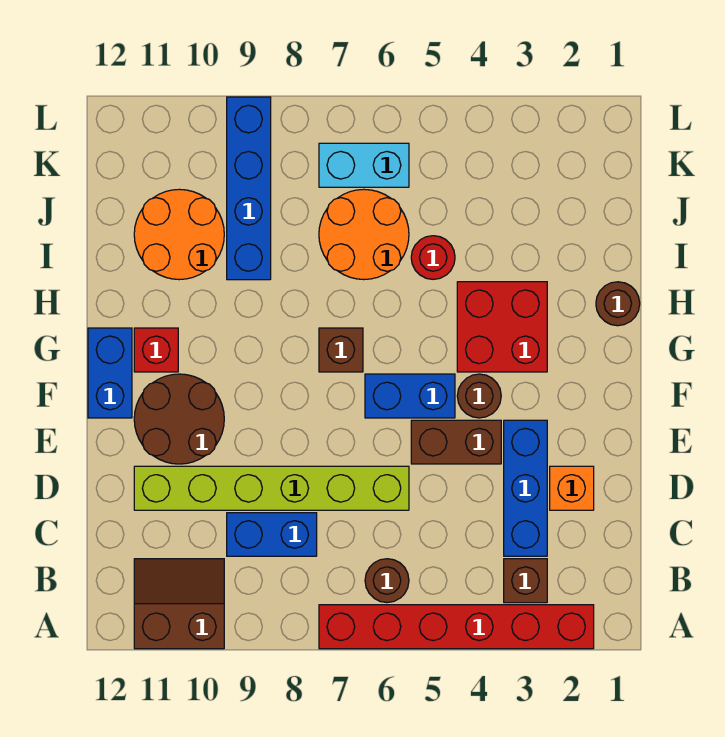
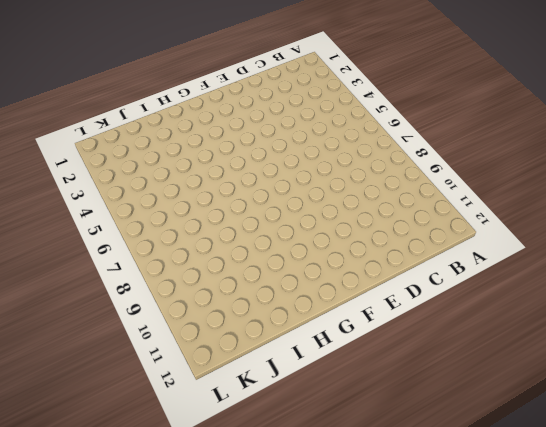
none -> red 1x6 brick [319,605,594,649]
none -> brown 2x2 slope [134,559,224,649]
none -> brown 1x1 brick [504,559,547,603]

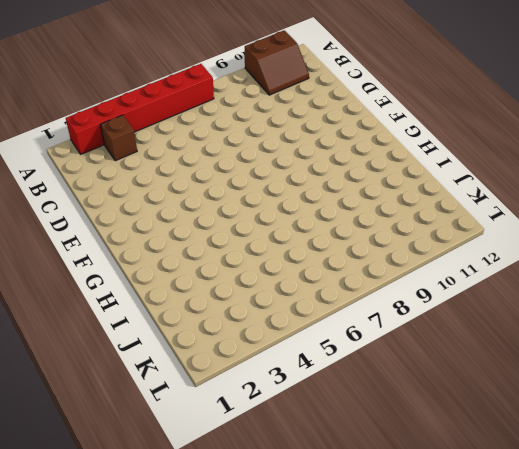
none -> brown 1x1 round brick [365,559,409,603]
none -> blue 1x3 brick [504,420,547,556]
none -> blue 1x2 brick [227,513,317,556]

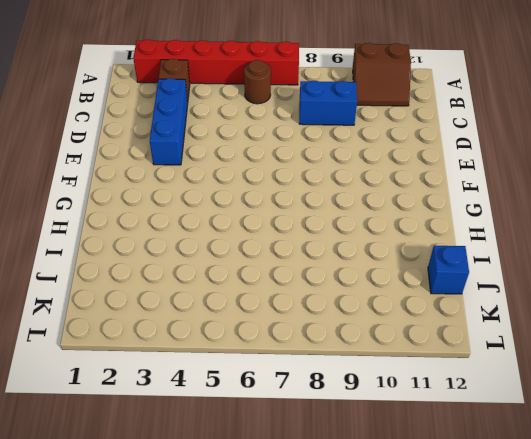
blue 1x1 brick [428,246,469,294] -> none
none -> orange 1x1 brick [550,466,594,510]
none -> lime 1x6 brick [134,466,409,510]
none -> brown 1x2 brick [411,420,501,464]

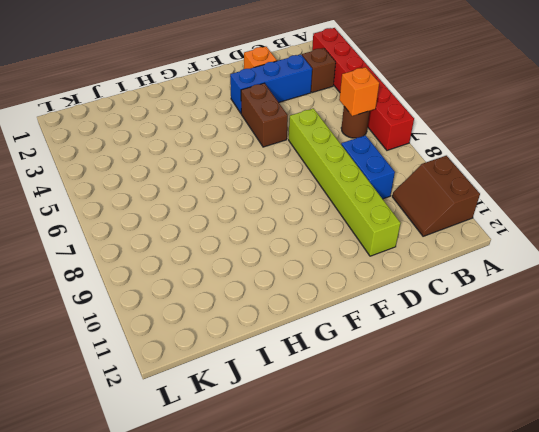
orange 1x1 brick [339,67,379,116] -> none
none -> brown 2x2 round brick [134,374,224,464]
none -> brown 1x1 round brick [457,374,501,418]
none -> blue 1x2 brick [365,374,455,418]

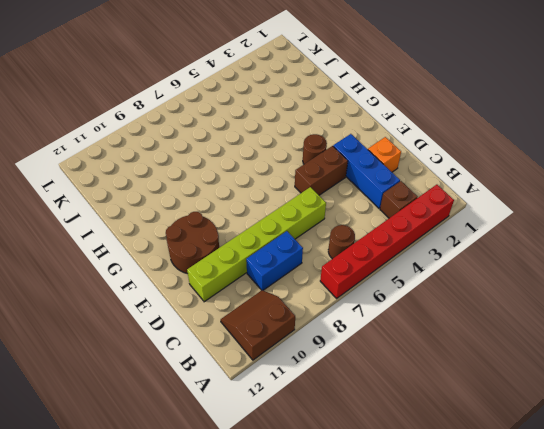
none -> blue 1x2 brick [365,374,455,418]
none -> blue 1x2 brick [88,328,132,418]
none -> red 2x2 brick [457,282,547,372]

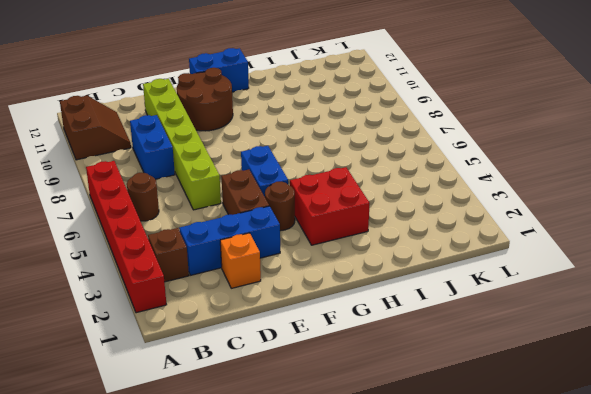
none -> brown 1x1 brick [319,328,363,372]
none -> red 1x1 brick [134,328,178,372]
none -> brown 1x1 round brick [596,282,640,326]

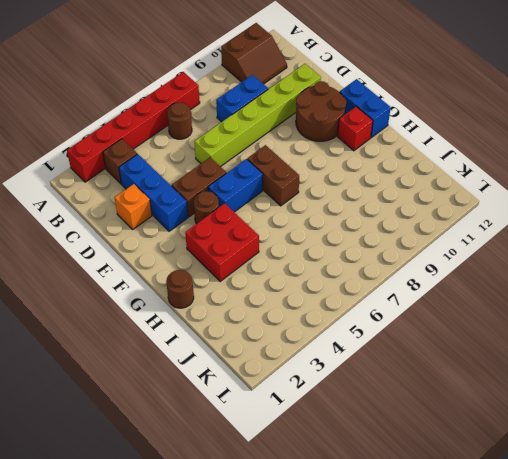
brown 1x2 brick [247,145,299,206] -> brown 1x1 brick [319,328,363,372]
none -> red 1x1 round brick [411,236,455,279]
none -> orange 2x2 round brick [319,189,409,280]
none -> blue 1x4 brick [227,97,271,280]

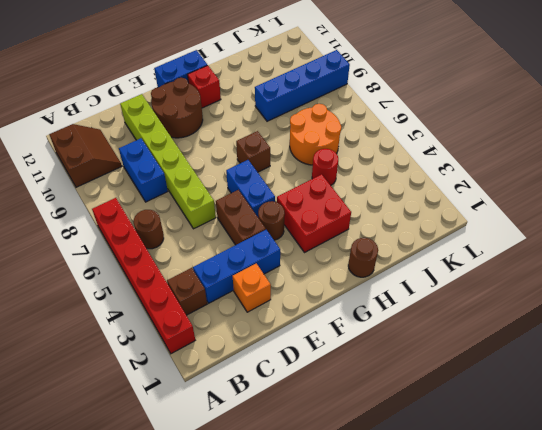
none -> orange 2x2 round brick [134,189,224,280]
none -> cyan 1x2 brick [319,143,409,187]

